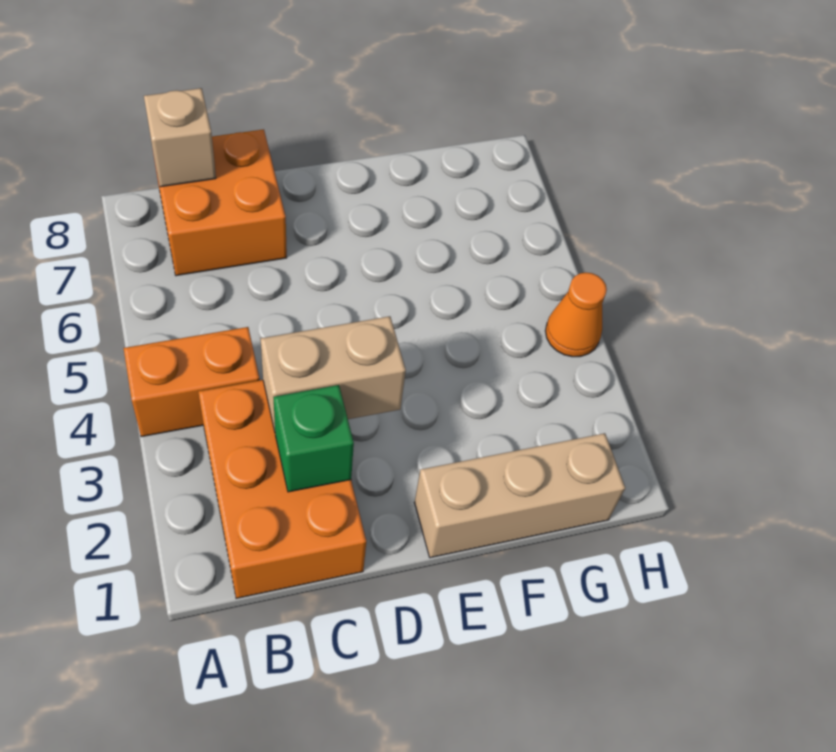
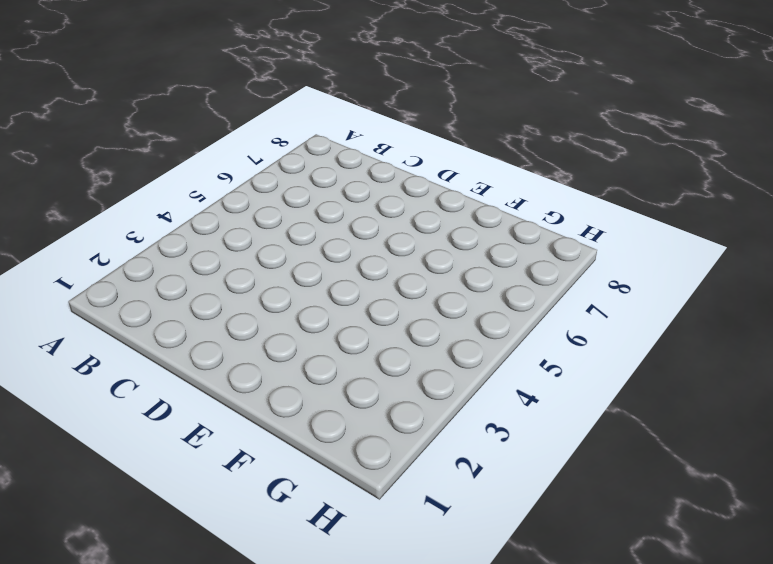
none -> orange 1x2 brick [124,327,260,437]
none -> orange 2x3 brick [198,380,366,598]

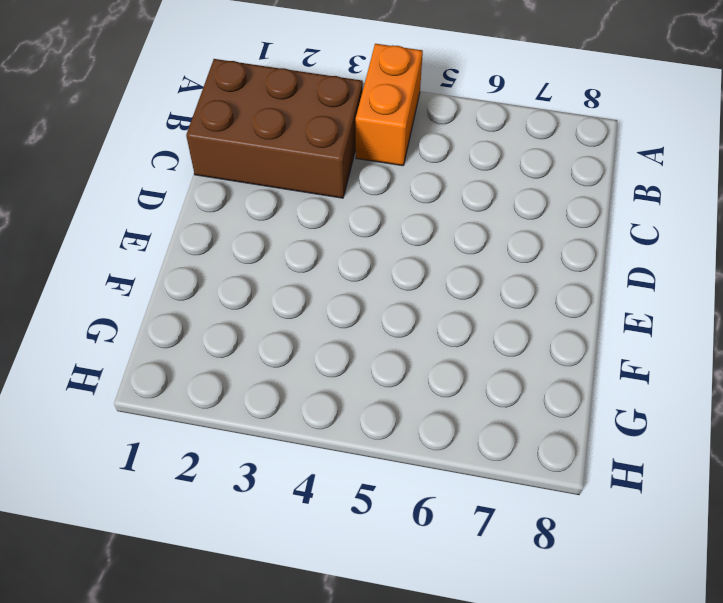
brown 2x3 brick [186,59,363,198] -> orange 2x3 brick [198,380,366,598]
none -> orange 2x2 brick [154,129,287,276]
none -> tan 1x3 brick [414,433,625,558]

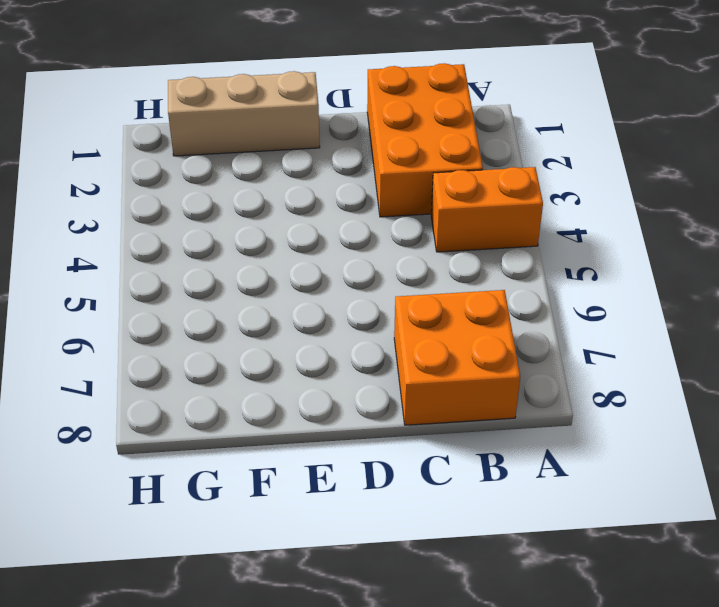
none -> orange 1x1 cone [545,273,607,357]
none -> tan 1x1 brick [144,88,216,187]

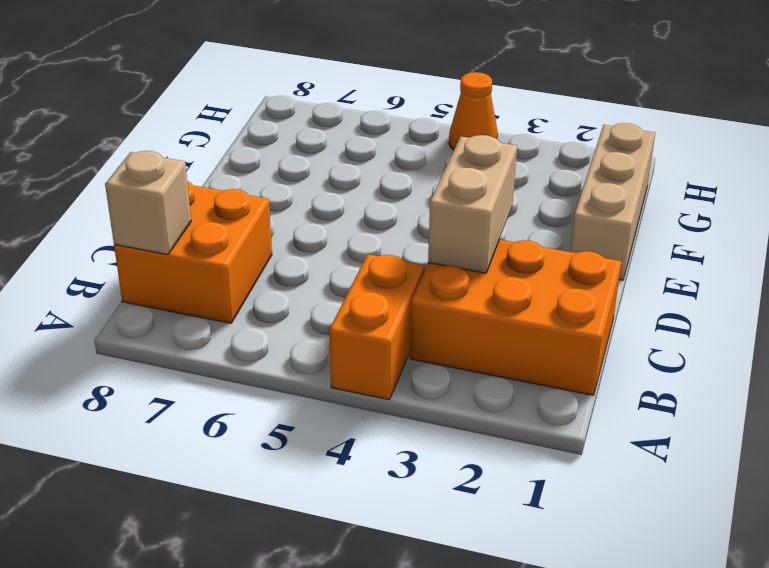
none -> green 1x1 brick [274,385,354,492]

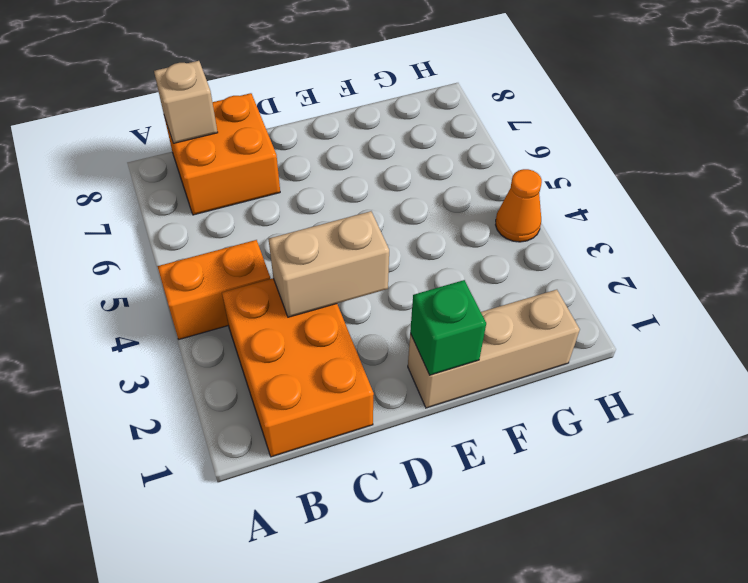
green 1x1 brick [410,280,486,375] -> green 1x1 brick moved to [274,385,354,492]

